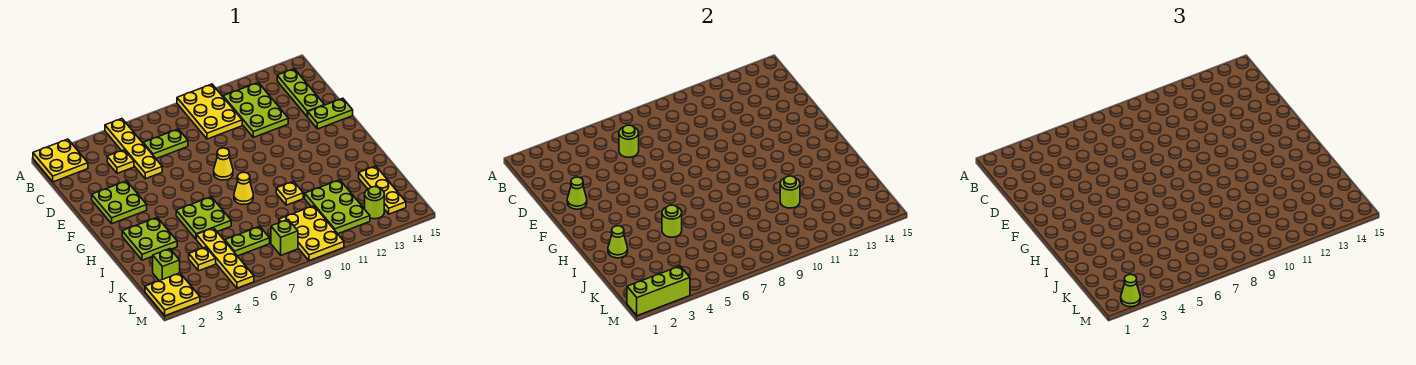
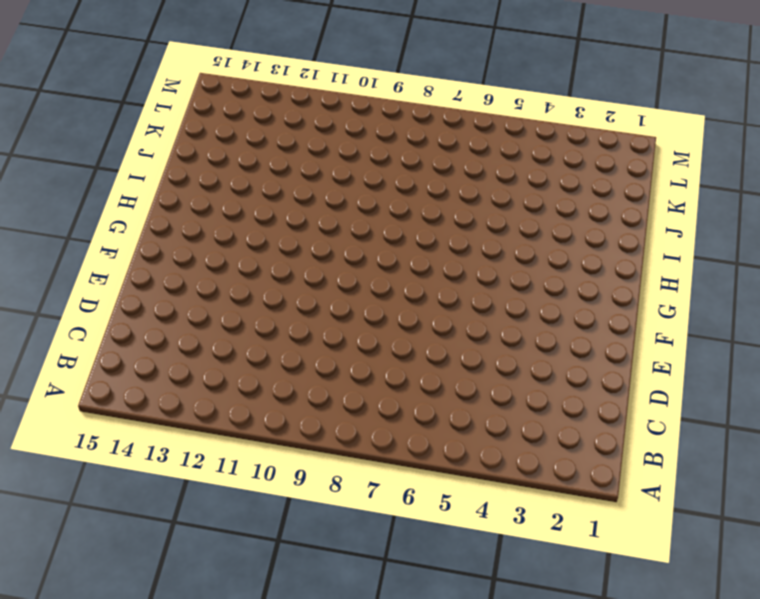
none -> yellow 2x2 plate [33,139,88,182]
none -> yellow 1x4 plate [105,119,162,179]
none -> yellow 2x3 plate [177,84,242,139]
none -> lime 2x3 plate [223,83,288,137]

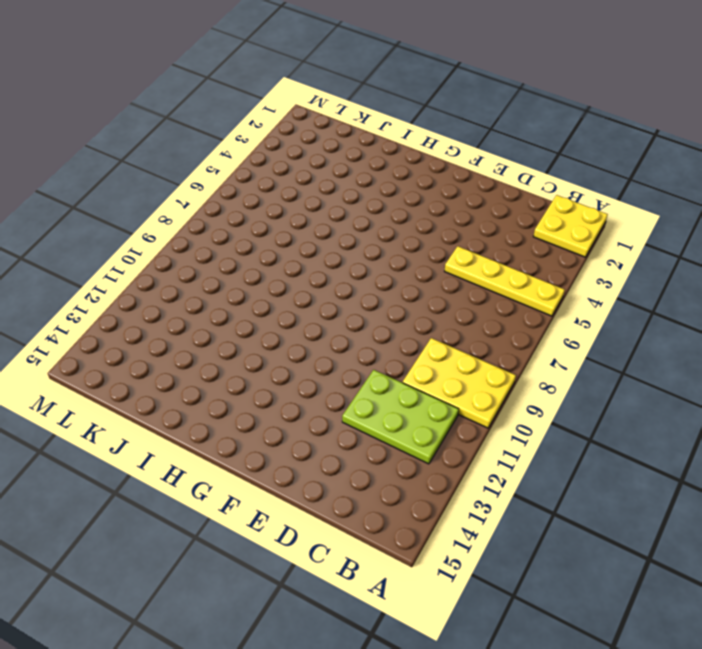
none -> lime 1x3 plate [277,69,324,117]
none -> yellow 1x1 plate [107,150,134,173]
none -> lime 1x2 plate [143,129,188,159]
none -> lime 2x2 plate [92,181,147,224]

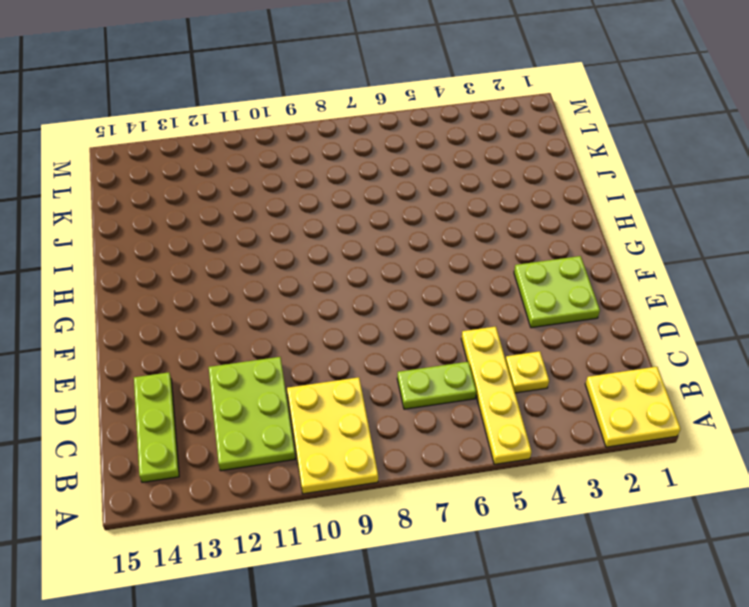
none -> lime 1x2 plate [308,98,353,129]
none -> yellow 1x1 cone [214,148,233,180]
none -> lime 2x2 plate [122,218,177,260]
none -> lime 2x2 plate [176,197,231,240]

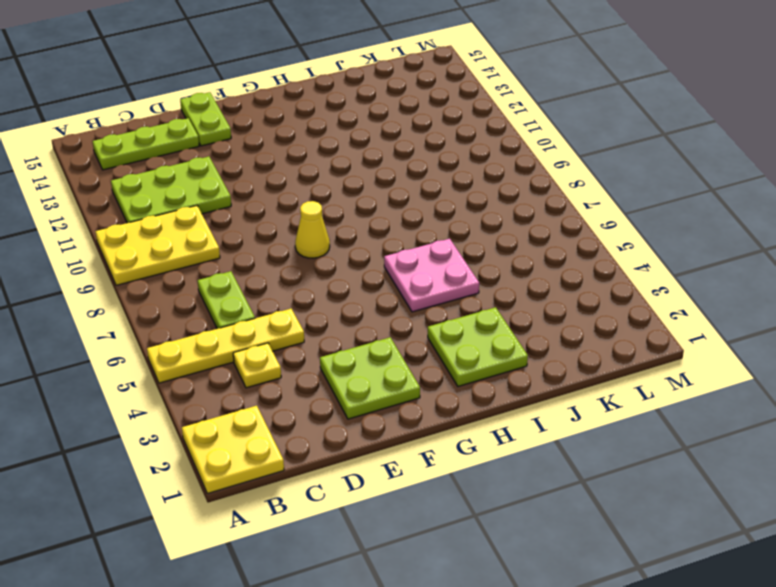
pink 2x2 plate [384,239,479,312] -> lime 2x2 plate [176,197,231,240]
none -> yellow 1x1 cone [234,172,253,204]
none -> yellow 1x1 plate [276,181,303,205]
none -> yellow 1x4 plate [197,228,254,288]
none -> lime 2x3 plate [305,180,370,234]

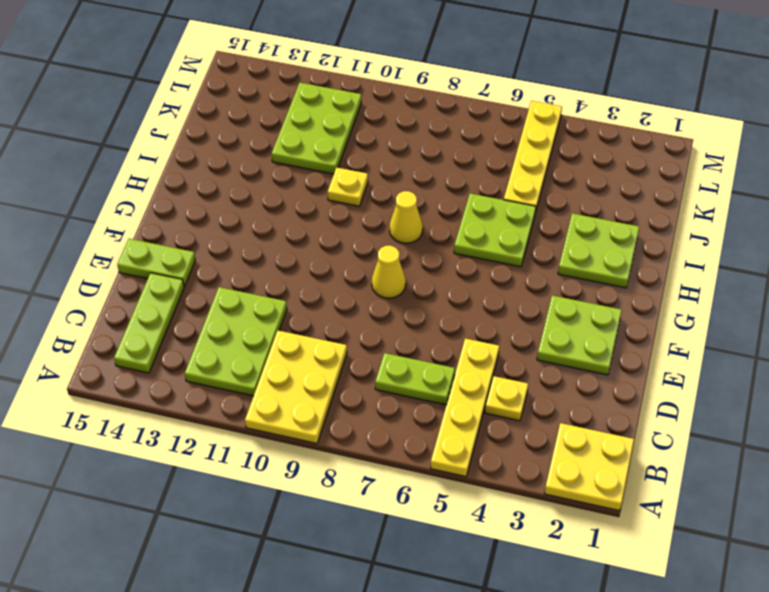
none -> yellow 1x3 plate [359,166,406,214]
none -> lime 1x1 brick [153,249,180,281]
none -> yellow 1x1 plate [189,247,216,271]
none -> lime 1x2 plate [225,226,270,256]

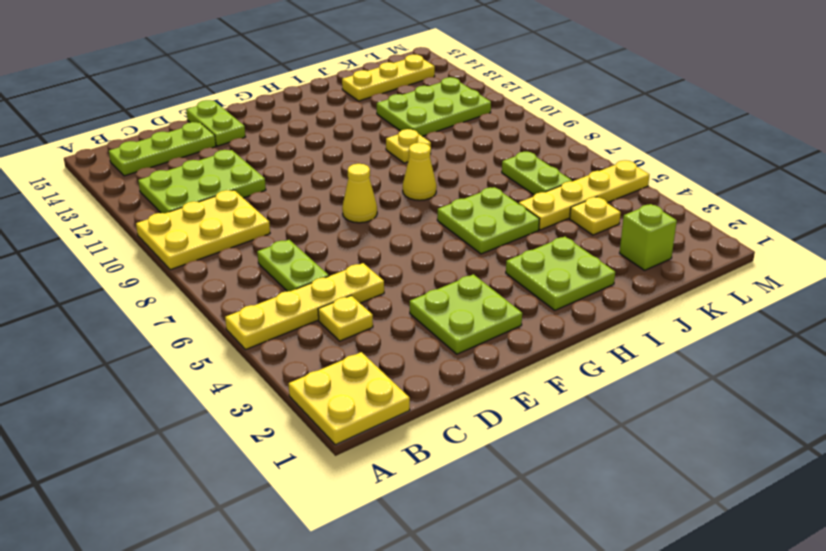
none -> yellow 2x3 plate [279,206,344,261]
none -> yellow 2x2 plate [145,273,200,316]
none -> lime 1x1 brick [271,220,298,255]
none -> lime 1x1 round brick [365,187,384,219]

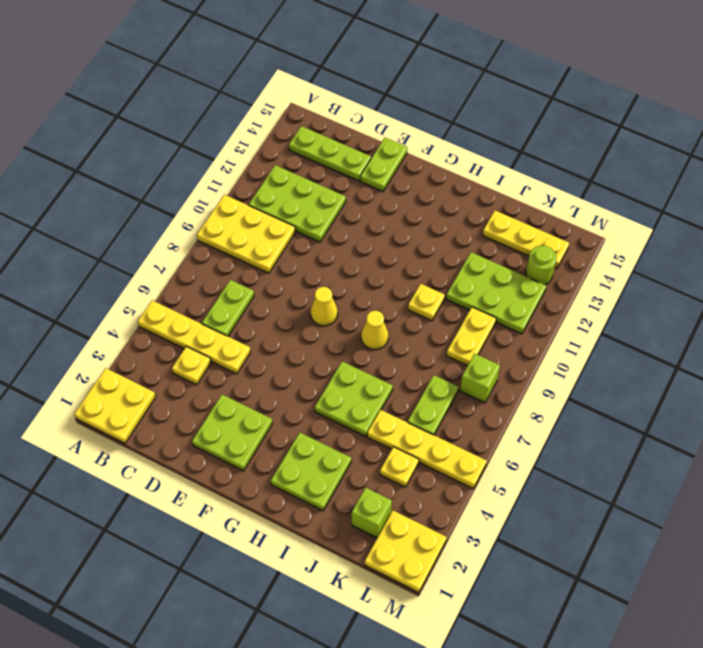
yellow 1x2 plate [447,307,496,366] -> yellow 2x3 plate [279,206,344,261]
none -> lime 1x1 round brick [619,125,639,157]
none -> lime 1x1 cone [567,177,587,209]
none -> lime 1x1 cone [608,226,628,258]
none -> lime 1x1 round brick [662,205,682,237]

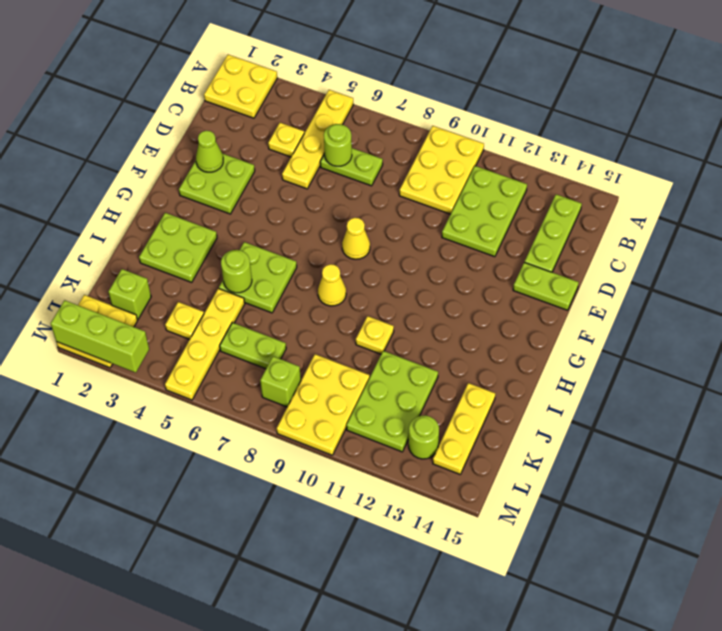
none -> lime 1x1 cone [608,226,628,258]
none -> lime 1x1 round brick [780,176,800,208]
none -> lime 1x1 cone [1121,274,1140,307]

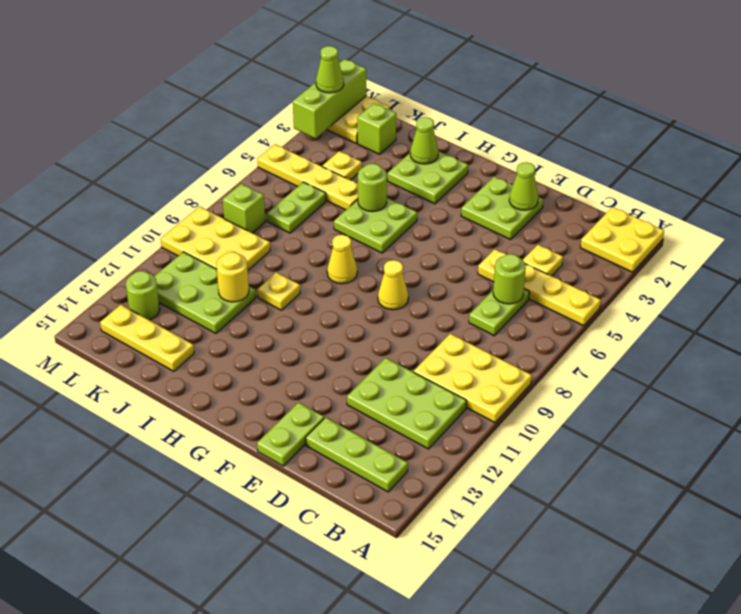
yellow 1x1 round brick [216,252,249,302] -> lime 1x1 round brick [780,176,800,208]

